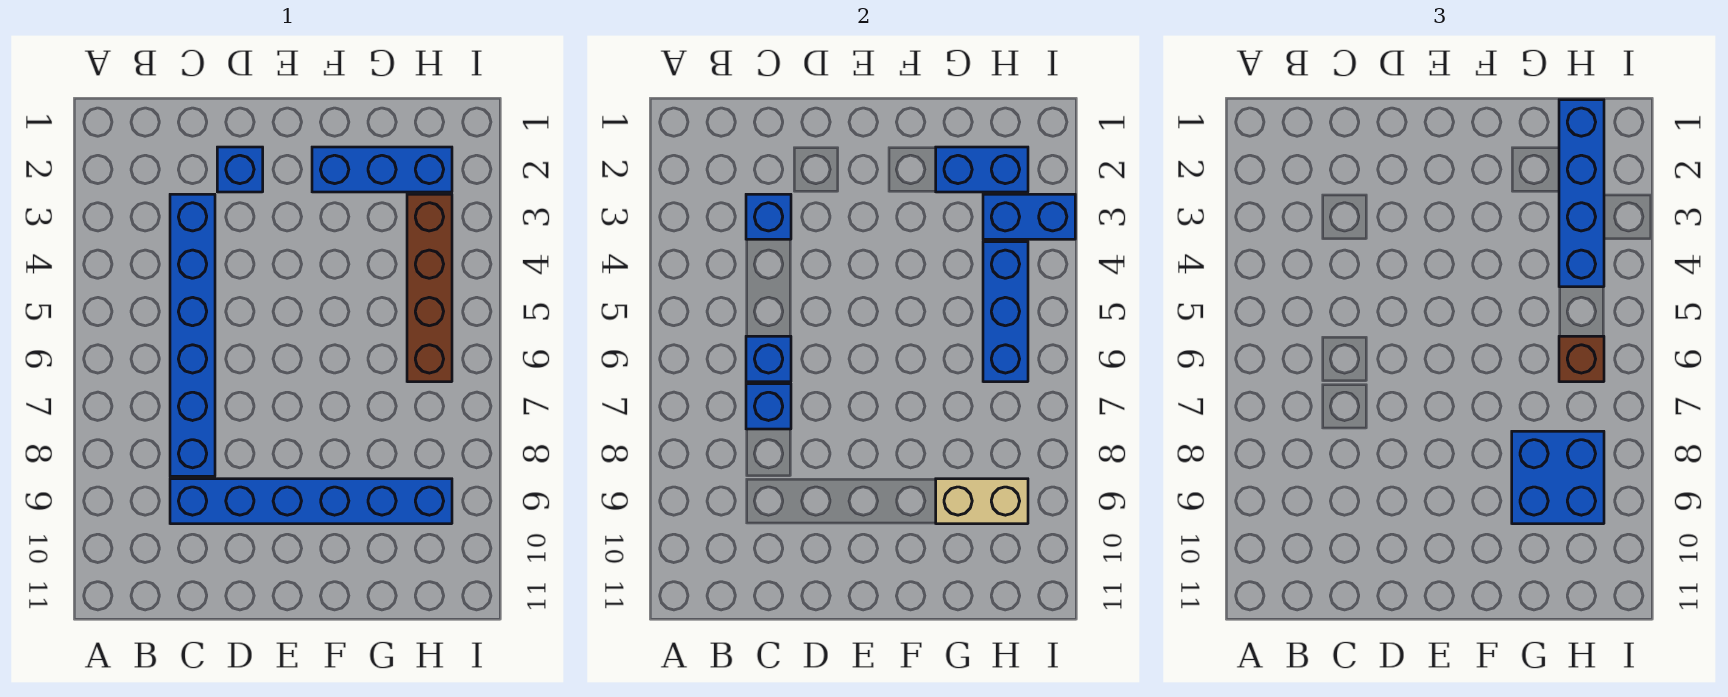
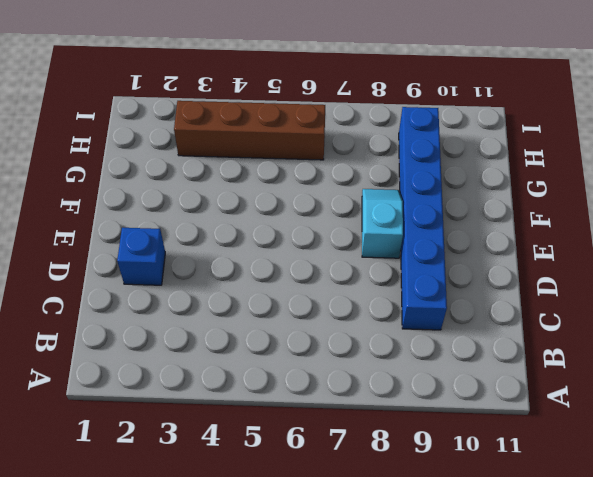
cyan 1x2 slope [362,189,403,258] -> none
none -> blue 1x6 brick [170,194,215,476]
none -> blue 1x3 brick [312,147,452,192]
none -> blue 1x1 brick [746,194,791,239]

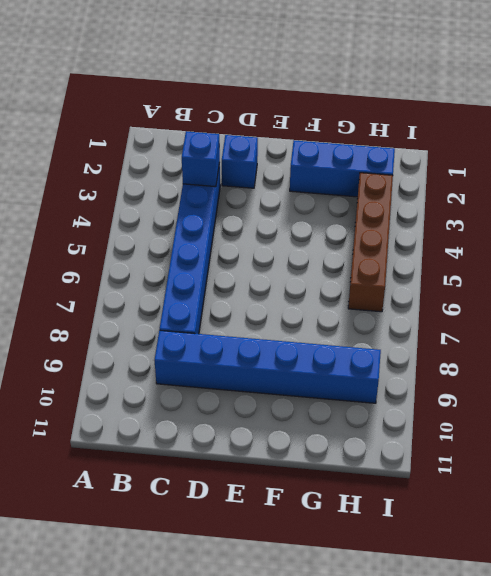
none -> blue 1x1 brick [746,336,791,382]
none -> blue 1x1 brick [746,384,791,429]
none -> blue 1x2 brick [936,147,1028,192]

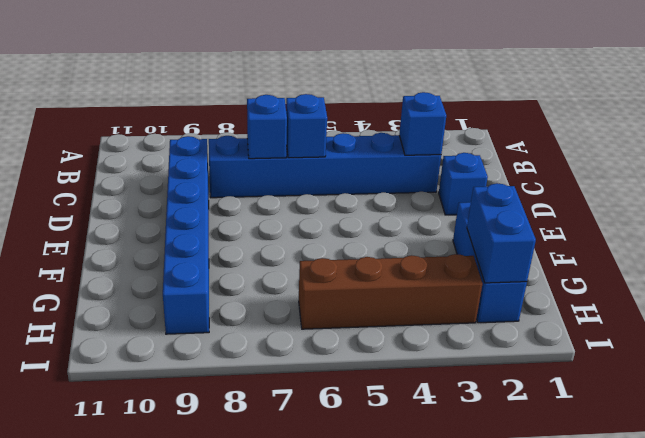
none -> tan 1x2 brick [936,479,1028,524]
none -> blue 1x2 brick [983,194,1075,239]
none -> blue 1x3 brick [983,242,1028,382]

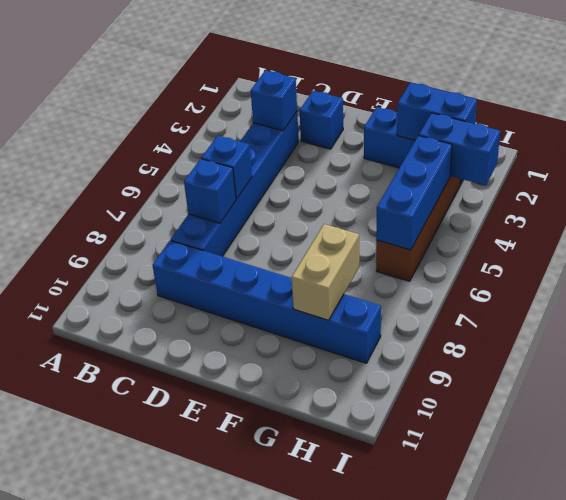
tan 1x2 brick [292,224,359,320] -> tan 1x2 brick turned to [936,479,1028,524]
none -> blue 2x2 brick [1512,431,1604,524]
none -> blue 1x4 brick [1559,100,1604,287]
none -> brown 1x1 brick [1559,336,1604,382]

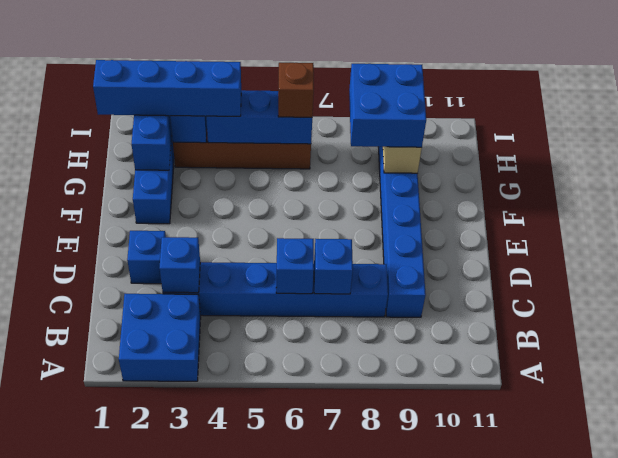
blue 2x2 brick [119,294,201,381] -> none

